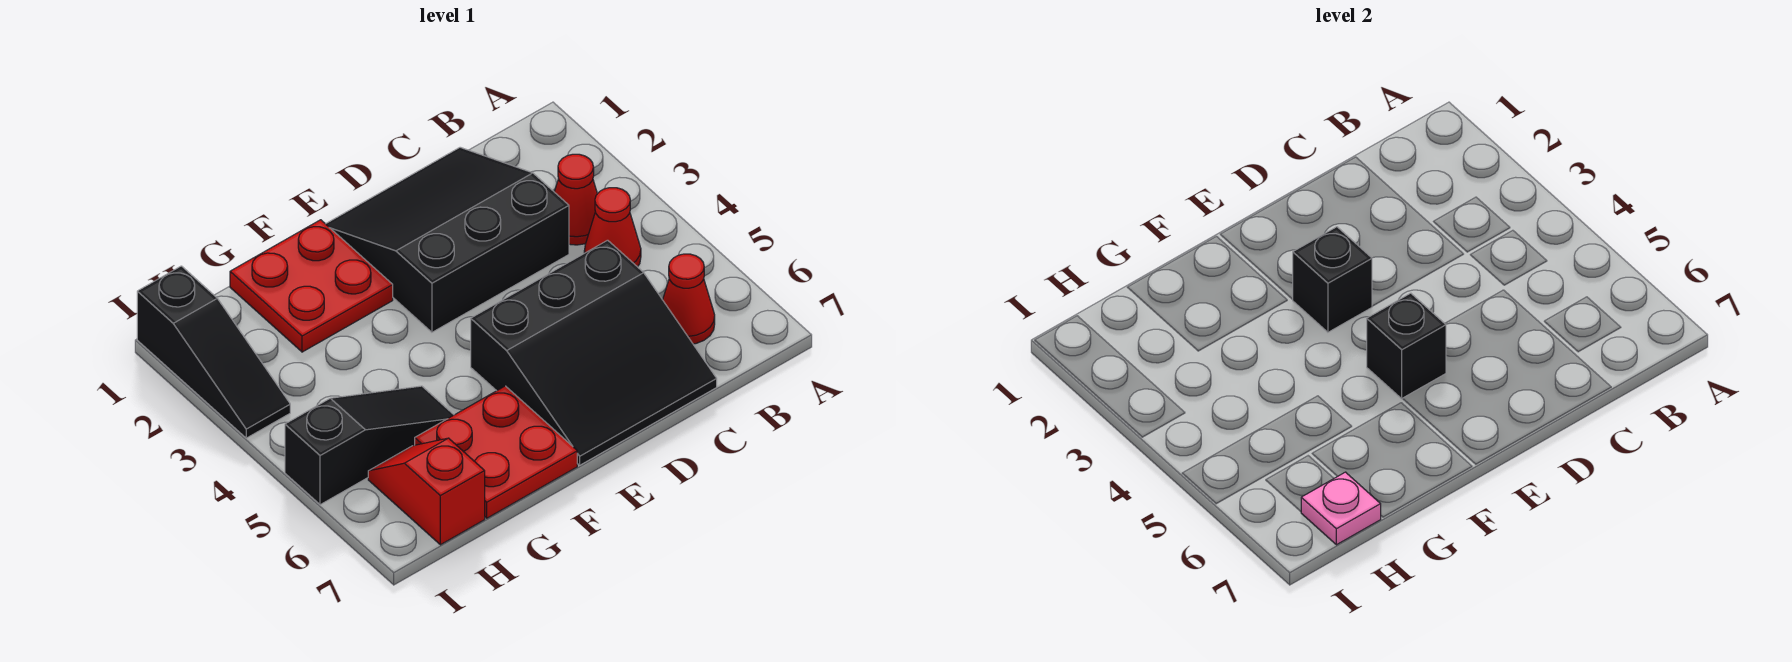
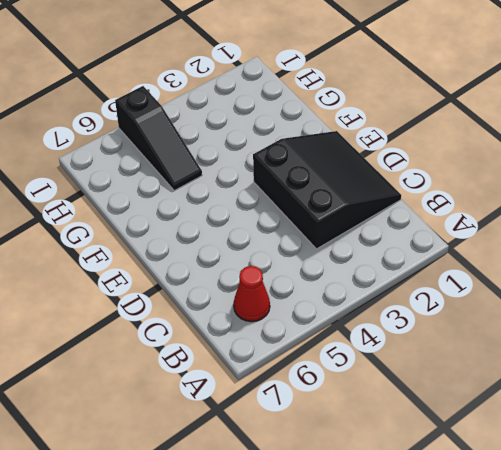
none -> red 1x1 cone [555,154,597,245]
none -> red 1x1 cone [584,188,641,267]
none -> black 3x3 slope [471,240,717,465]

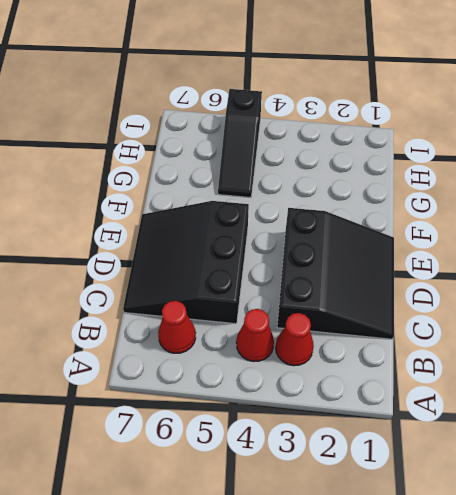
none -> red 2x2 plate [230,220,393,352]
none -> red 2x2 plate [415,386,577,518]
none -> red 1x2 slope [368,438,485,545]

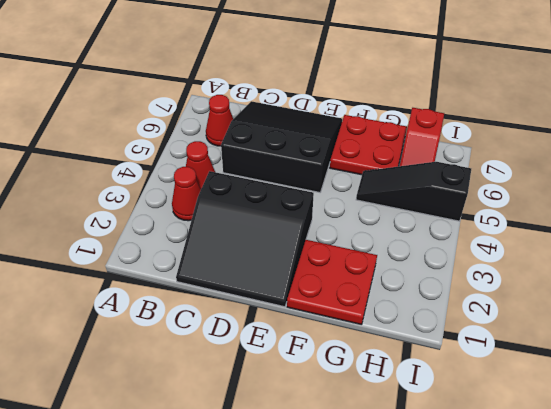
none -> black 1x3 slope [137,266,290,438]
none -> black 1x1 brick [1292,227,1372,332]
none -> black 1x1 brick [1367,293,1446,399]

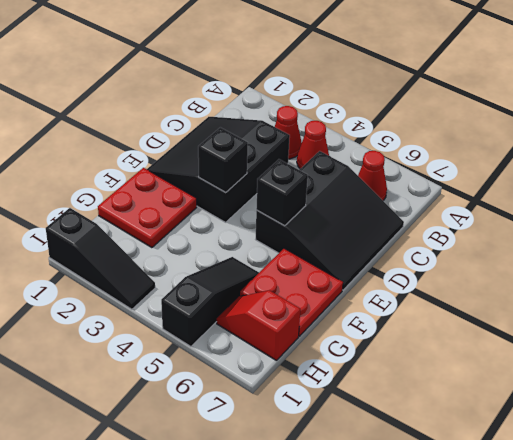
none -> pink 1x1 plate [1301,472,1381,545]

